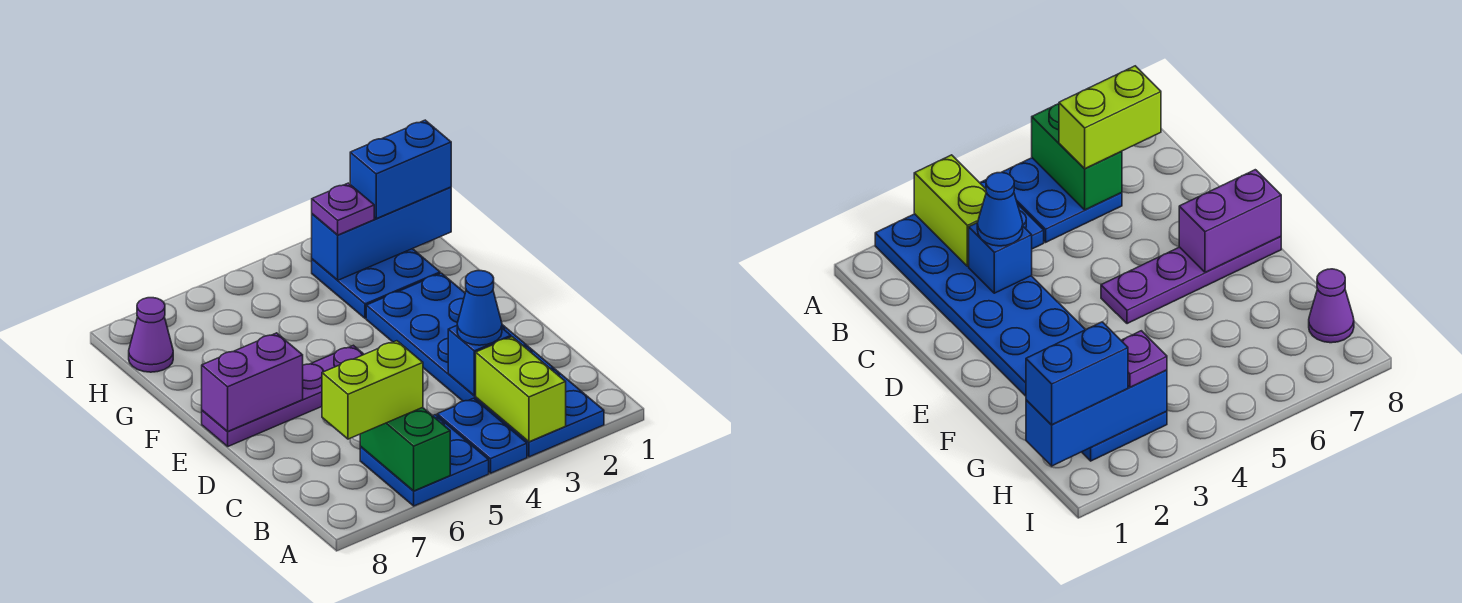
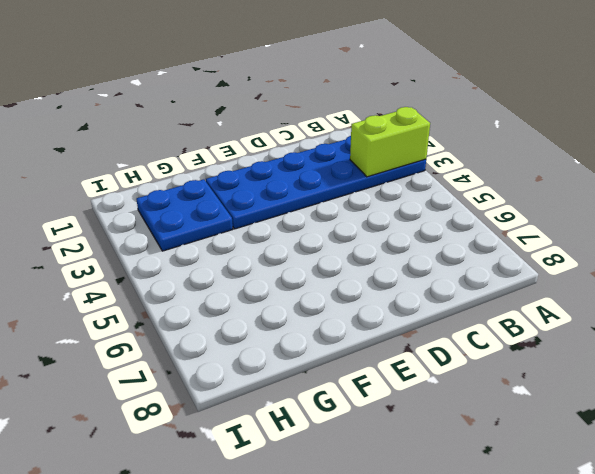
none -> blue 1x2 plate [437,398,527,473]
none -> blue 2x2 plate [360,415,489,506]
none -> purple 1x4 plate [202,345,364,446]

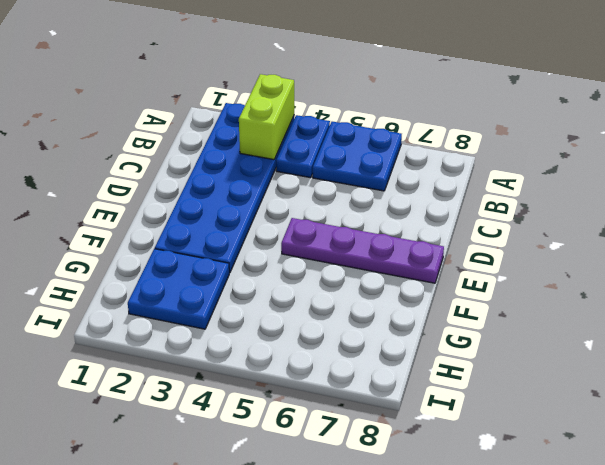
none -> purple 1x1 cone [129,298,173,372]
none -> green 1x2 brick [360,407,450,491]
none -> blue 1x1 brick [448,326,511,396]

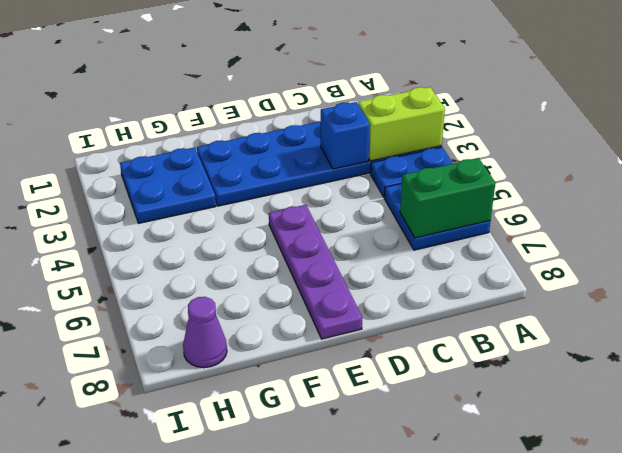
none -> purple 1x2 brick [202,333,303,432]
none -> blue 1x3 brick [312,187,451,280]
none -> lime 1x2 brick [322,341,423,439]

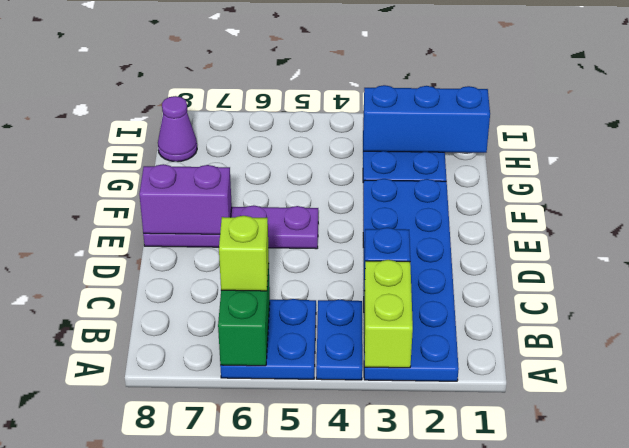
lime 1x1 brick [219,216,269,291] -> lime 1x2 brick [322,341,423,439]
none -> blue 1x1 cone [457,271,502,345]
none -> blue 1x2 brick [350,120,451,219]
none -> purple 1x1 plate [312,183,374,235]

